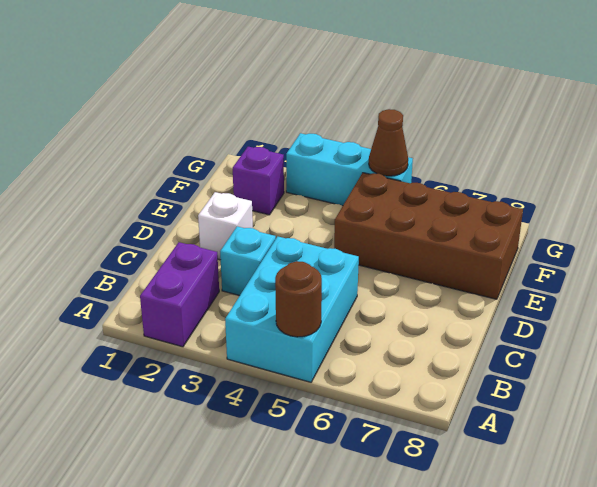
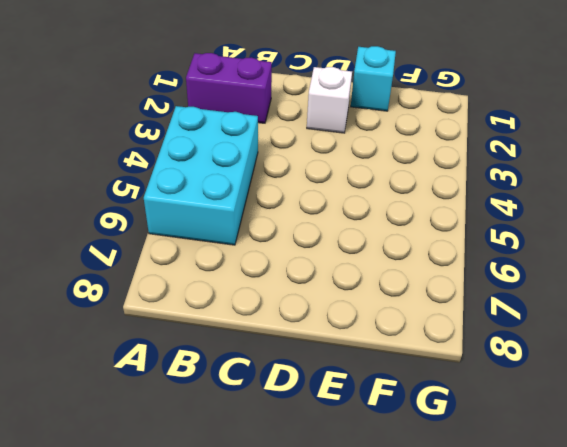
cyan 2x3 brick [144,106,258,245] -> cyan 2x3 brick turned to [225,237,359,382]
cyan 1x1 brick [351,46,396,111] -> cyan 1x1 brick moved to [220,226,276,295]
none -> brown 2x4 brick [334,173,523,299]
none -> purple 1x1 brick [233,147,284,215]

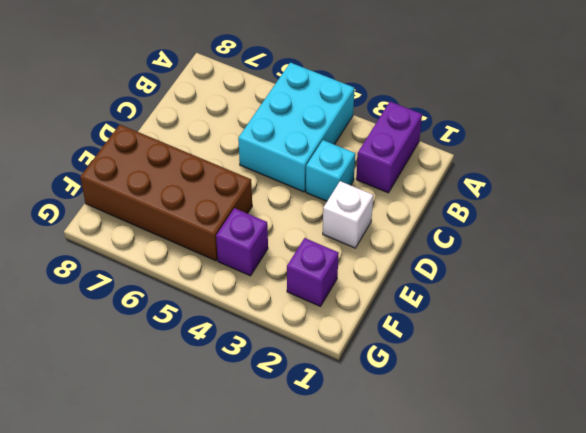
purple 1x1 brick [216,208,268,276] -> none
none -> cyan 1x3 brick [286,133,413,206]
none -> brown 1x1 round brick [275,261,322,337]

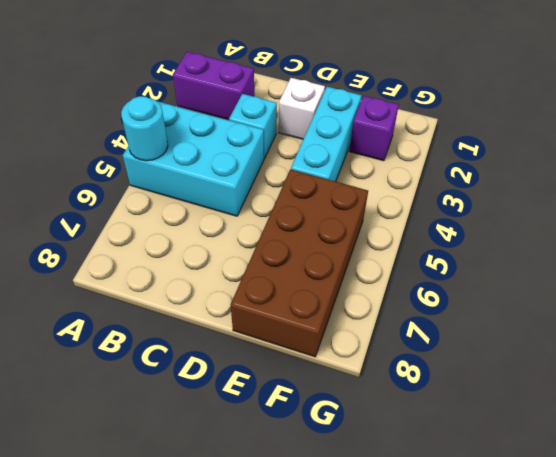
cyan 1x1 round brick [121,96,168,161] -> brown 1x1 round brick [275,261,322,337]
cyan 1x3 brick [291,87,362,182] -> cyan 1x3 brick moved to [286,133,413,206]
none -> brown 1x1 cone [369,109,408,176]

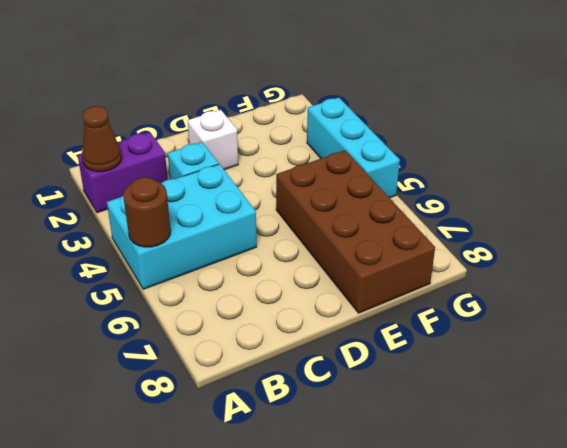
brown 1x1 cone [82,106,122,172] -> brown 1x1 cone moved to [369,109,408,176]
none -> purple 1x1 brick [233,147,284,215]

